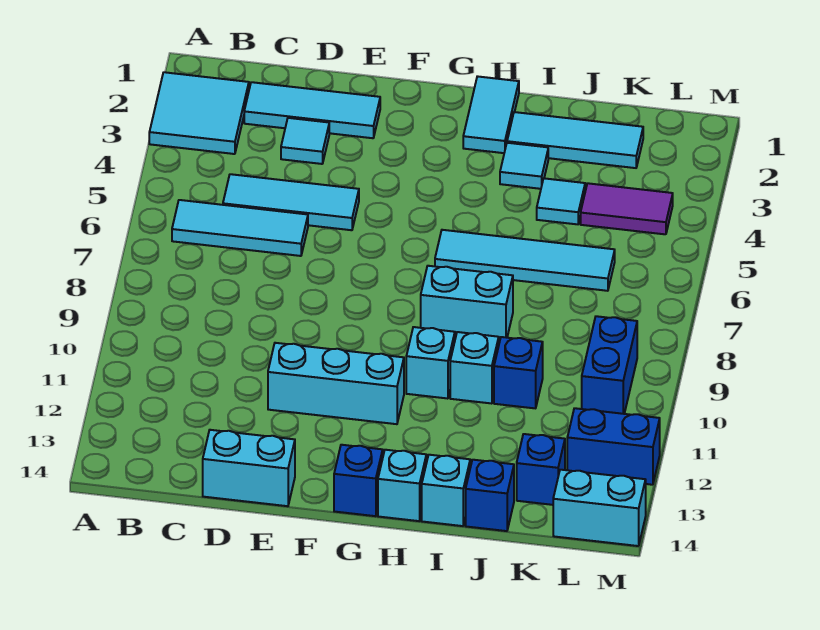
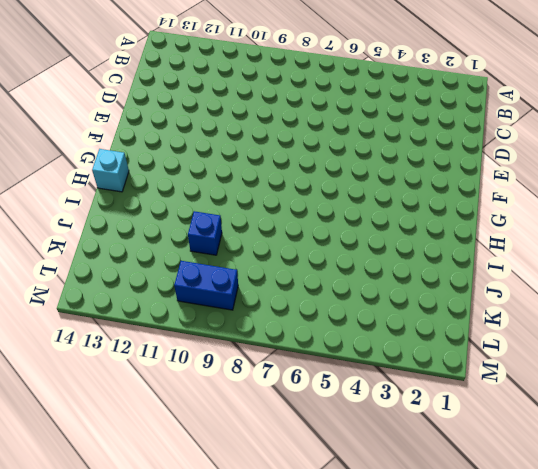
none -> cyan 2x2 tile [149,72,249,154]
none -> cyan 1x3 tile [172,200,308,256]
none -> cyan 1x3 tile [244,82,380,138]

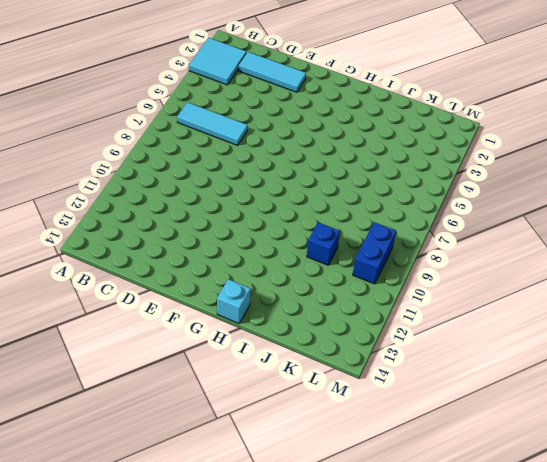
none -> cyan 1x3 tile [223,174,359,230]
none -> cyan 1x1 tile [281,118,329,164]
none -> cyan 1x2 brick [203,430,295,506]

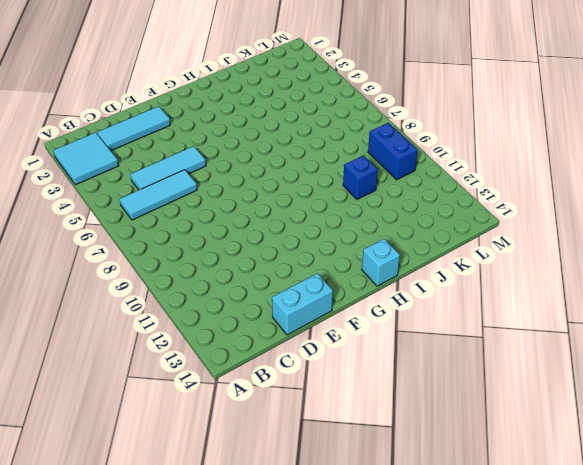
none -> cyan 1x1 tile [281,118,329,164]
none -> cyan 1x3 brick [268,343,404,424]
none -> blue 1x1 brick [334,445,383,516]

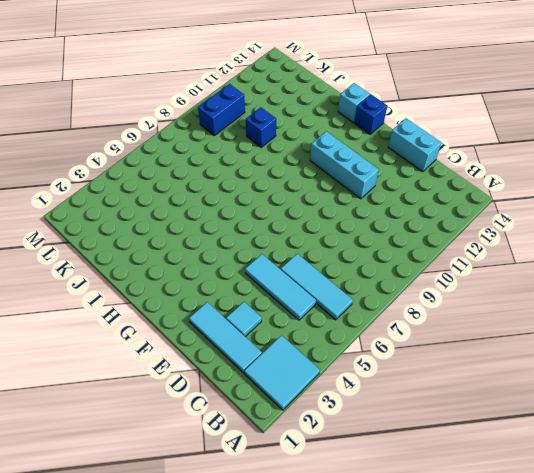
none -> cyan 1x2 tile [463,76,519,153]
none -> cyan 1x4 tile [435,230,615,291]
none -> cyan 1x2 brick [421,266,513,341]

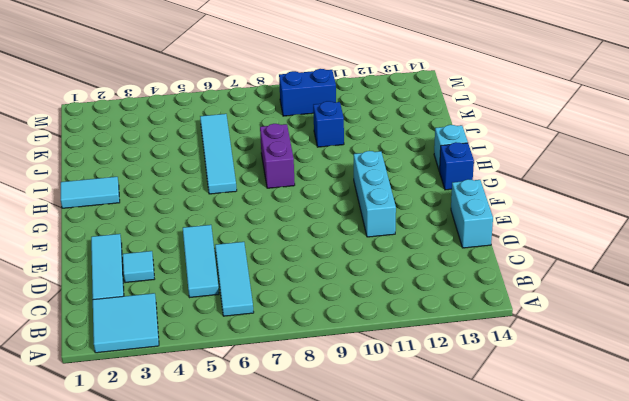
purple 1x2 brick [260,124,295,188] -> cyan 1x2 brick [421,266,513,341]
none -> cyan 1x1 brick [406,327,455,399]
none -> cyan 1x3 tile [507,112,643,168]
none -> cyan 1x1 tile [500,143,548,189]

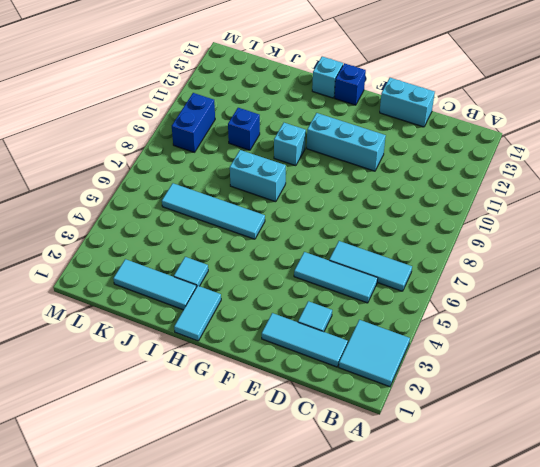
none -> cyan 1x1 brick [450,332,499,404]
none -> cyan 1x1 brick [422,455,470,526]
none -> cyan 1x1 tile [537,178,585,224]

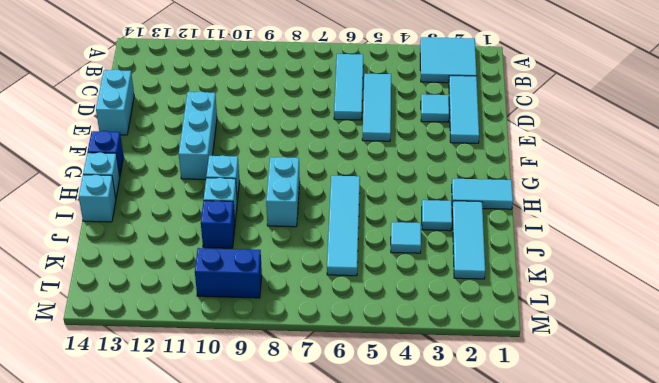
none -> blue 1x1 brick [466,460,514,531]
none -> purple 1x2 tile [581,183,673,234]
none -> blue 1x1 brick [517,434,565,505]

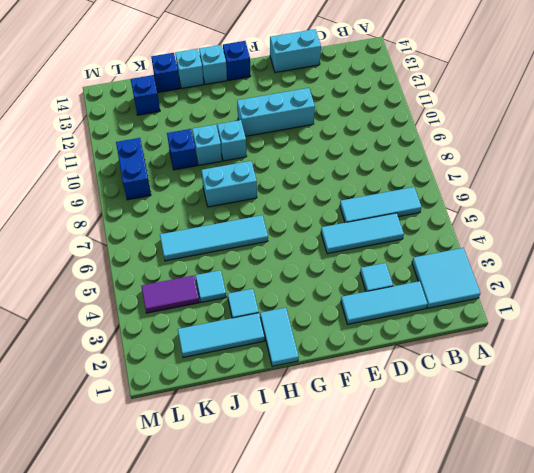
none -> blue 1x2 brick [567,408,660,485]
none -> cyan 1x2 brick [553,470,646,546]

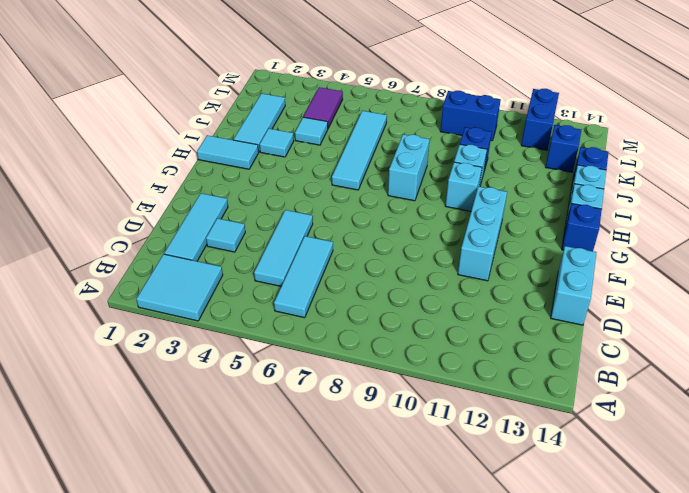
none -> cyan 1x2 brick [553,470,646,546]

